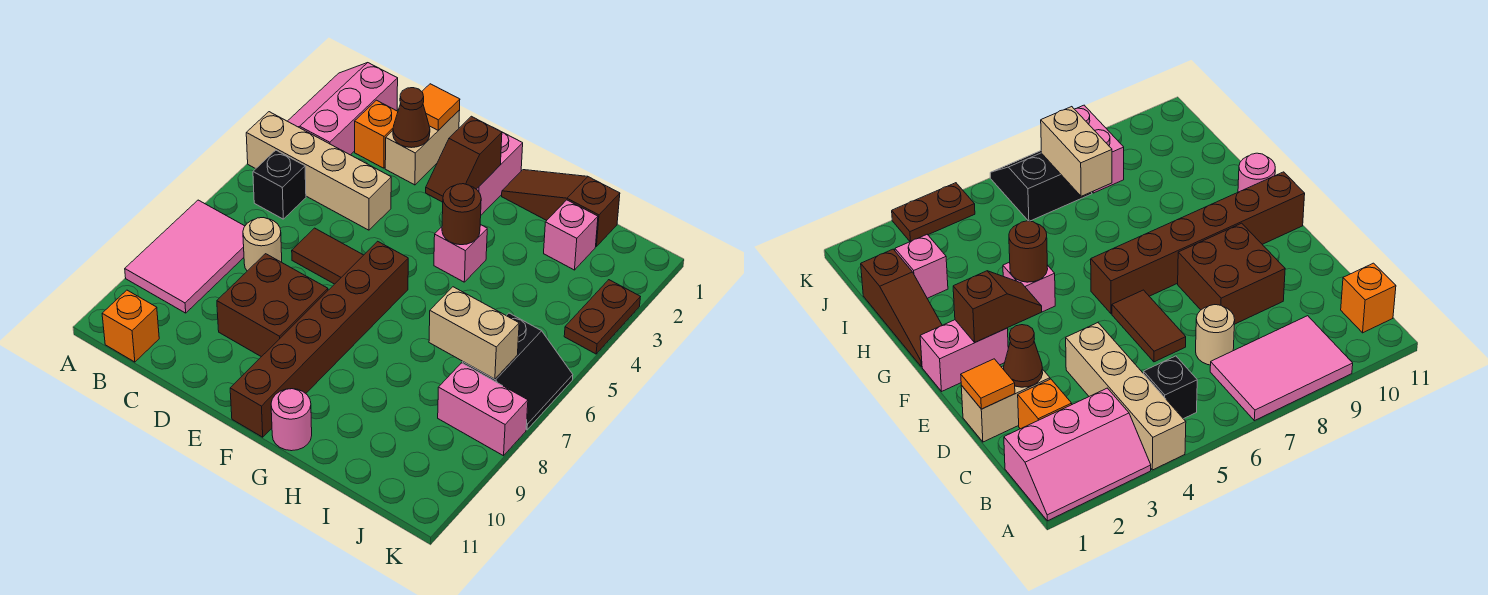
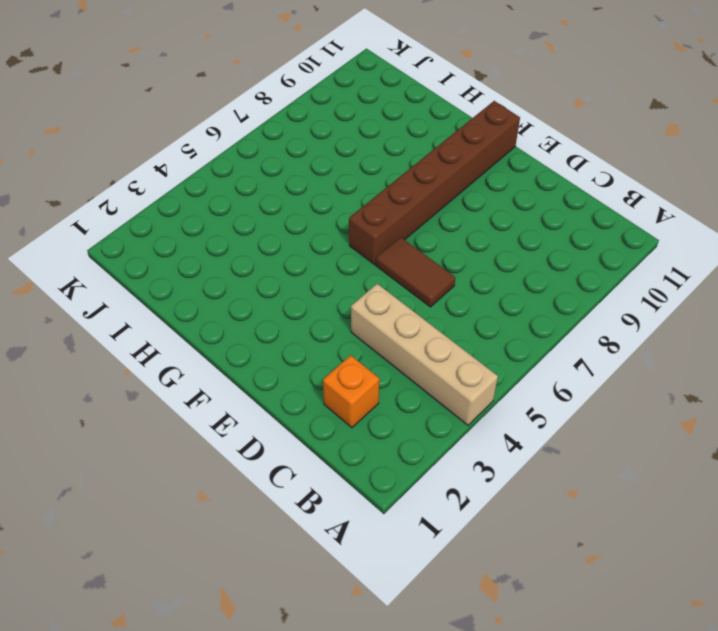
none -> pink 2x3 slope [288,63,398,155]
none -> pink 2x3 tile [125,200,245,313]
none -> black 1x1 brick [253,150,306,219]

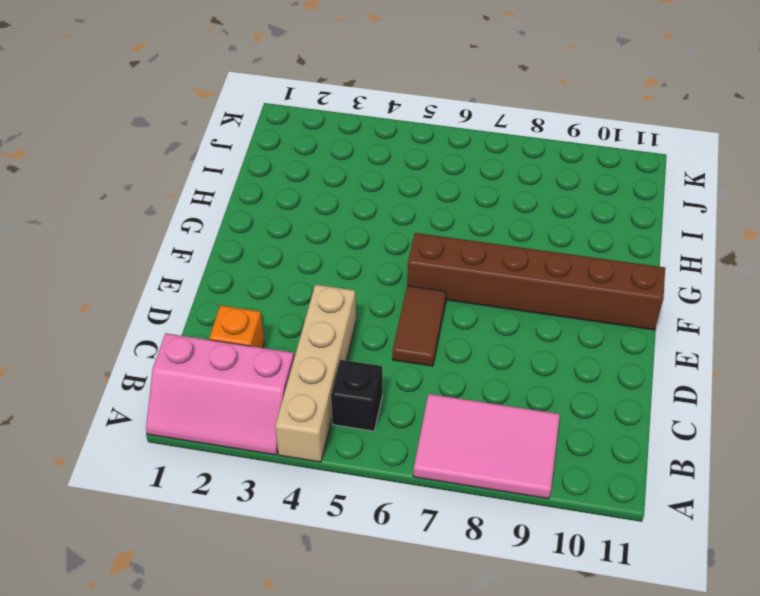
none -> orange 1x1 brick [102,290,159,362]
none -> tan 1x1 round brick [243,218,282,271]
none -> tan 1x2 brick [385,110,460,185]

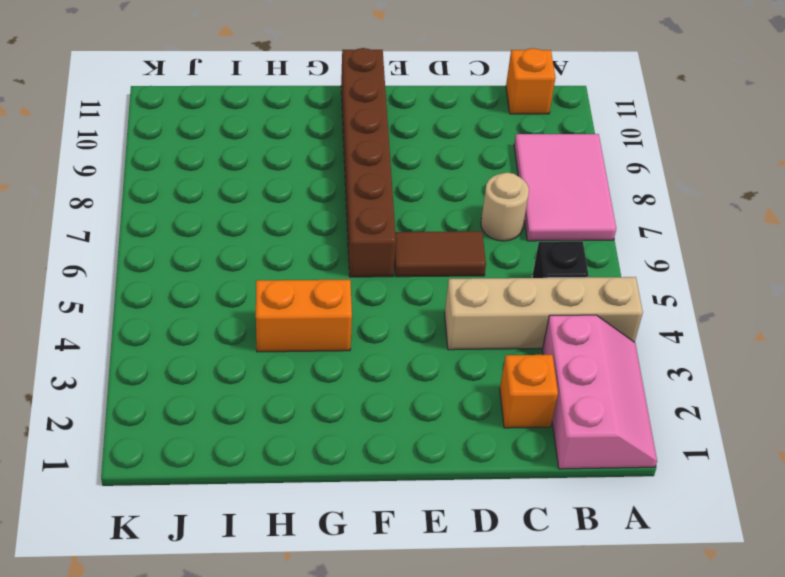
orange 1x2 brick [256,280,352,352] -> pink 1x1 brick [434,225,487,282]
none -> tan 1x2 brick [385,110,460,185]
none -> brown 2x2 brick [217,254,328,357]
none -> pink 1x2 brick [476,132,523,215]

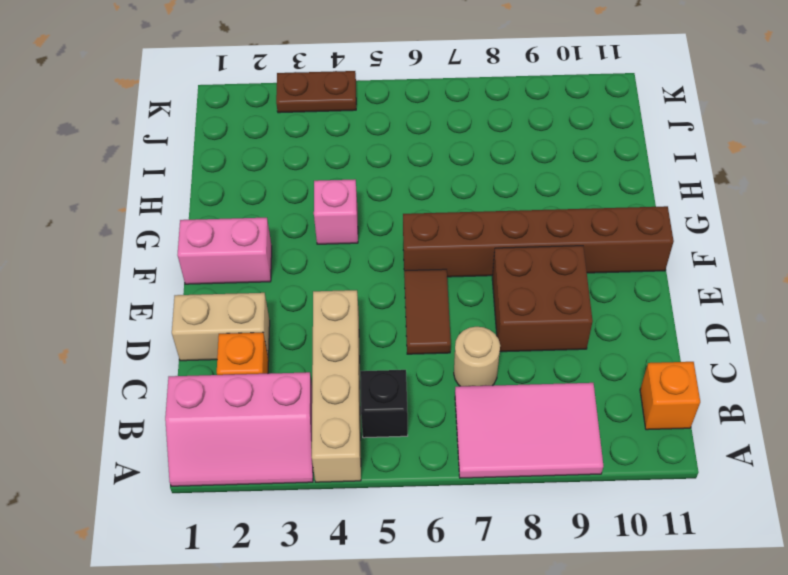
none -> brown 1x3 slope [502,170,620,247]
none -> pink 1x1 round brick [271,389,312,451]
none -> pink 1x1 brick [544,200,598,270]

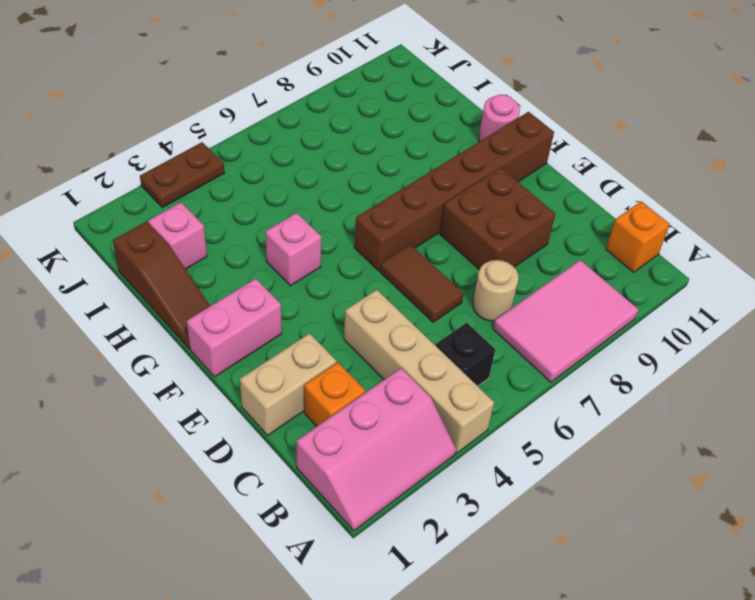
none -> black 2x2 slope [463,313,573,430]
none -> pink 1x2 brick [438,363,528,456]
none -> orange 1x1 tile [422,84,460,130]

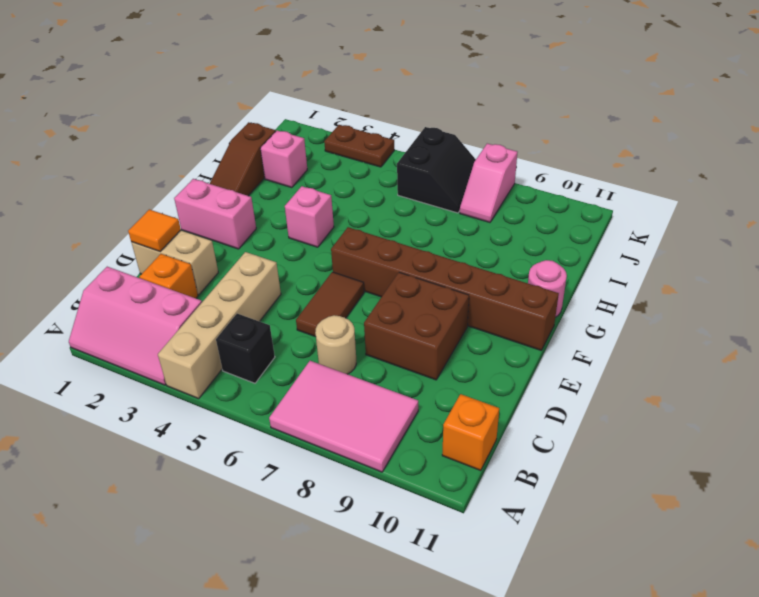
black 2x2 slope [397,127,476,213] -> black 2x2 slope turned to [463,313,573,430]
pink 1x2 slope [460,143,517,222] -> pink 1x2 brick [438,363,528,456]
none -> brown 1x1 cone [393,88,430,148]
none -> brown 1x2 slope [426,116,502,202]
none -> brown 1x1 round brick [442,184,481,245]

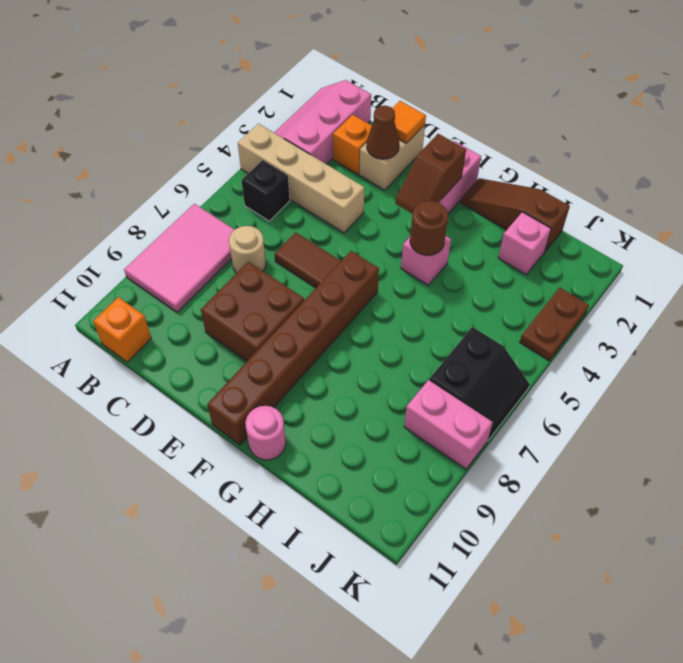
none -> tan 1x2 brick [429,287,519,379]

